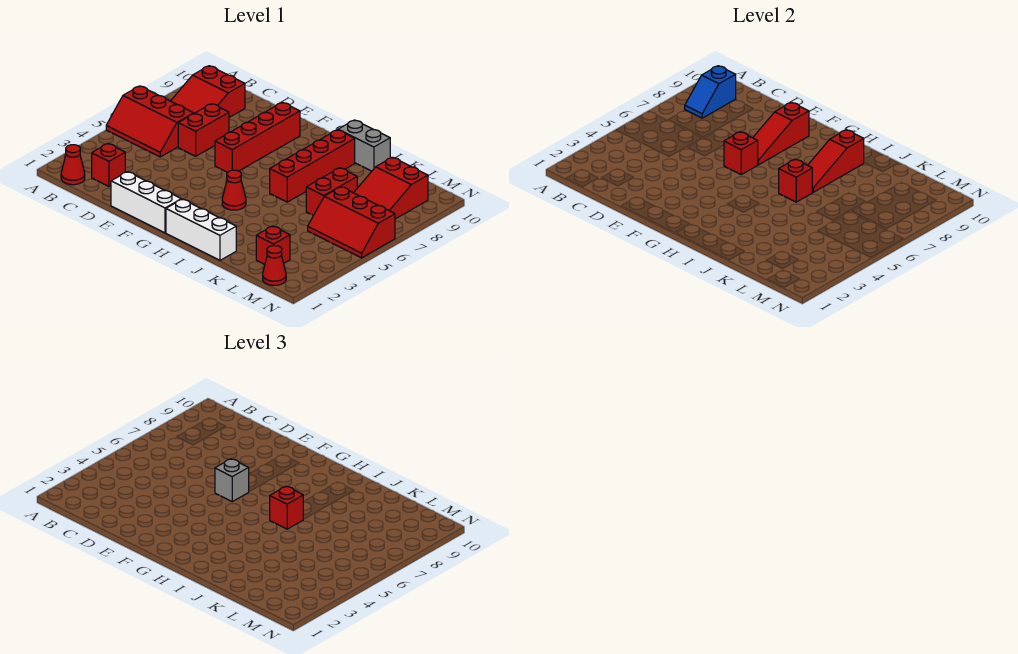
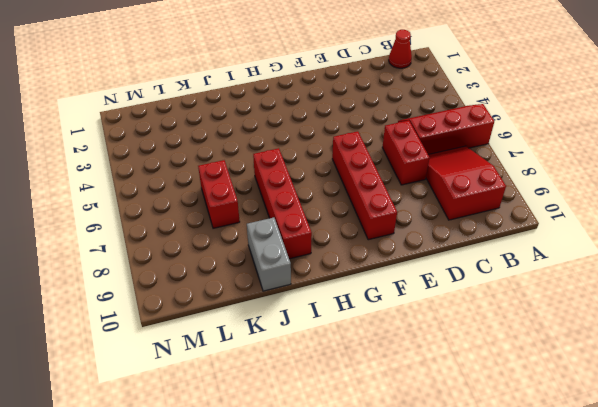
grey 1x2 brick [247,217,291,291] -> grey 1x2 brick turned to [338,120,390,171]
none -> red 1x1 brick [92,143,125,186]
none -> white 1x3 brick [111,172,181,233]
none -> white 1x3 brick [166,199,236,260]

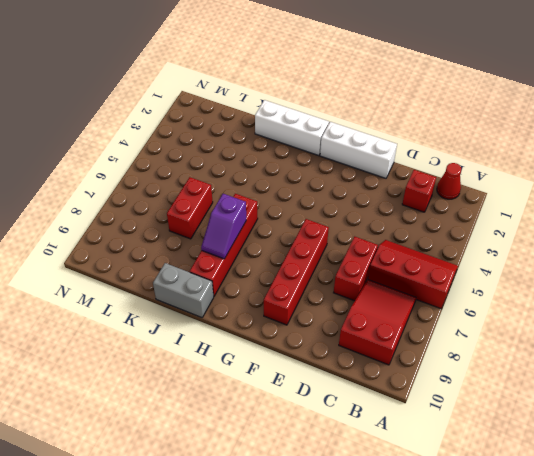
purple 1x2 slope [201,194,246,259] -> red 1x3 slope [808,130,864,192]
none -> red 1x1 cone [222,170,246,210]
none -> red 1x1 brick [256,226,290,264]
none -> red 2x3 slope [308,187,395,258]

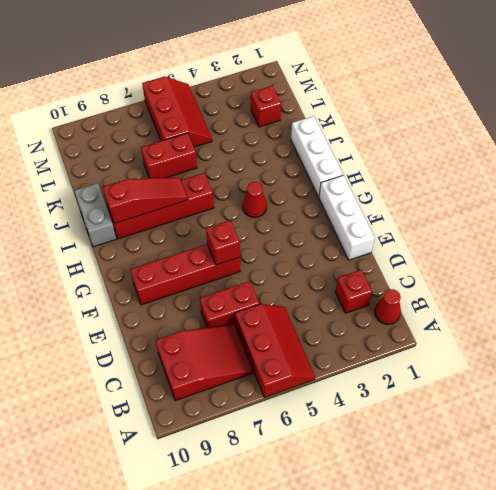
none -> red 2x3 slope [354,157,428,219]
none -> red 1x1 cone [263,246,286,285]
none -> blue 1x2 slope [685,66,736,118]

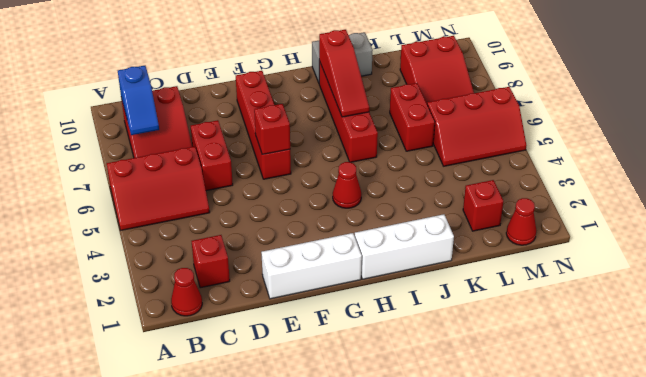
none -> red 1x3 slope [753,102,809,165]
none -> red 1x1 brick [779,159,812,202]
none -> grey 1x1 brick [215,459,249,502]

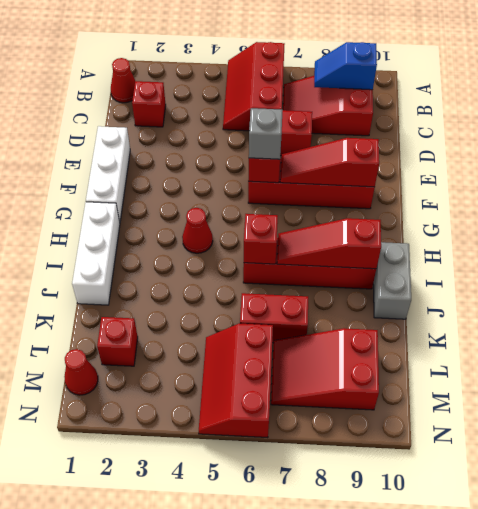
none -> red 1x1 brick [270,486,303,529]

